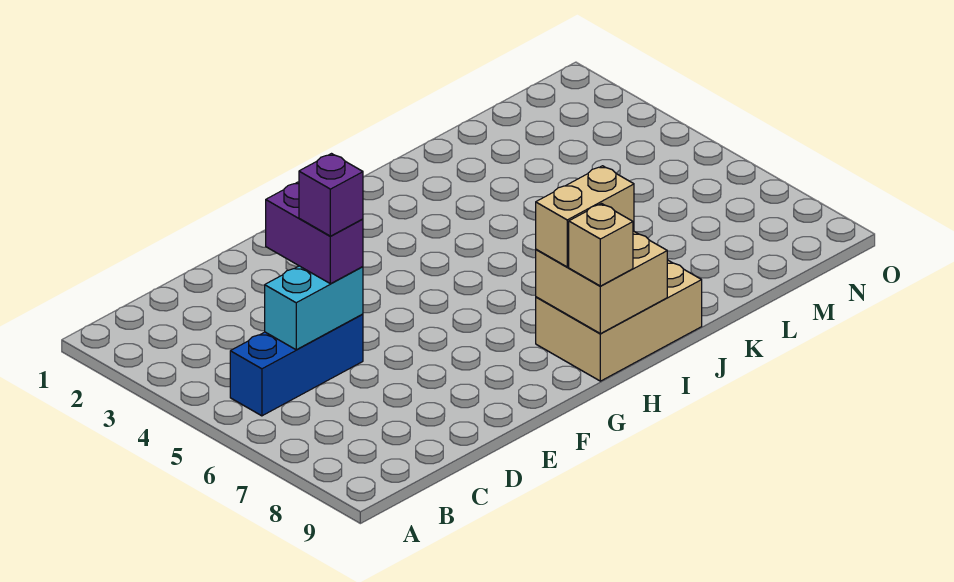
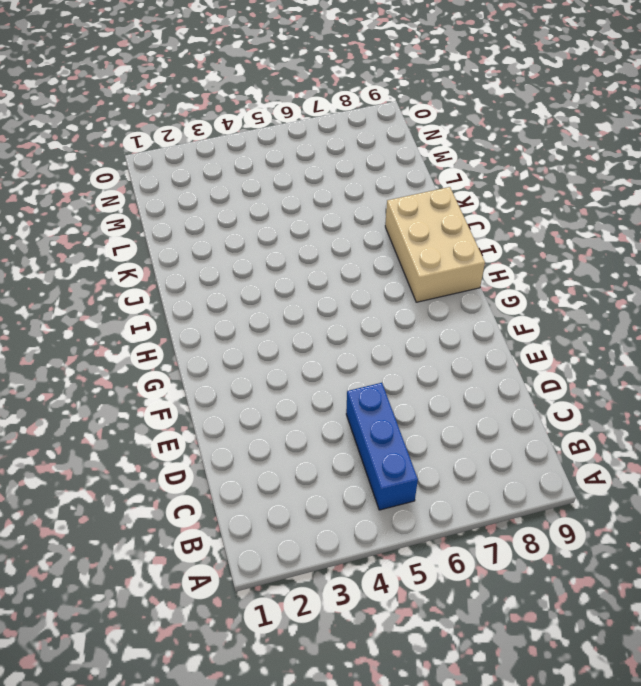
none -> cyan 1x2 brick [265,266,363,350]
none -> tan 2x2 brick [536,231,667,334]

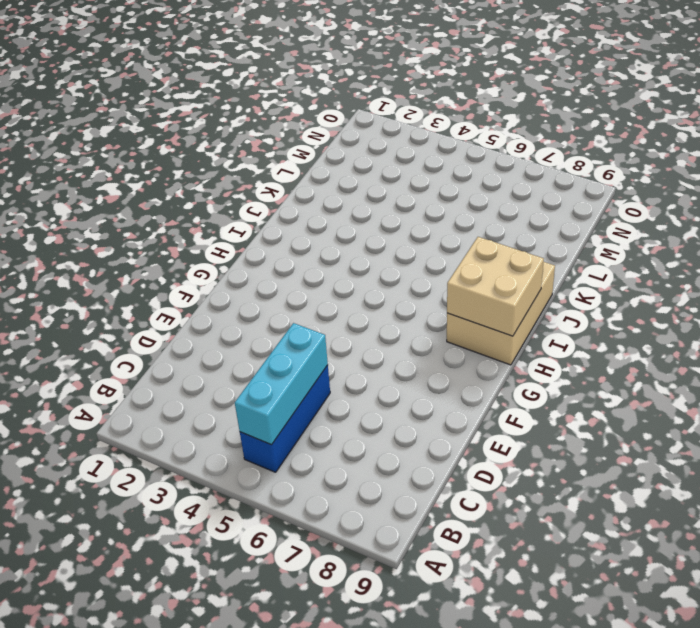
cyan 1x3 brick [235,323,328,445] -> cyan 1x2 brick [265,266,363,350]
none -> purple 1x2 brick [266,182,363,284]
none -> tan 1x2 brick [536,166,634,267]

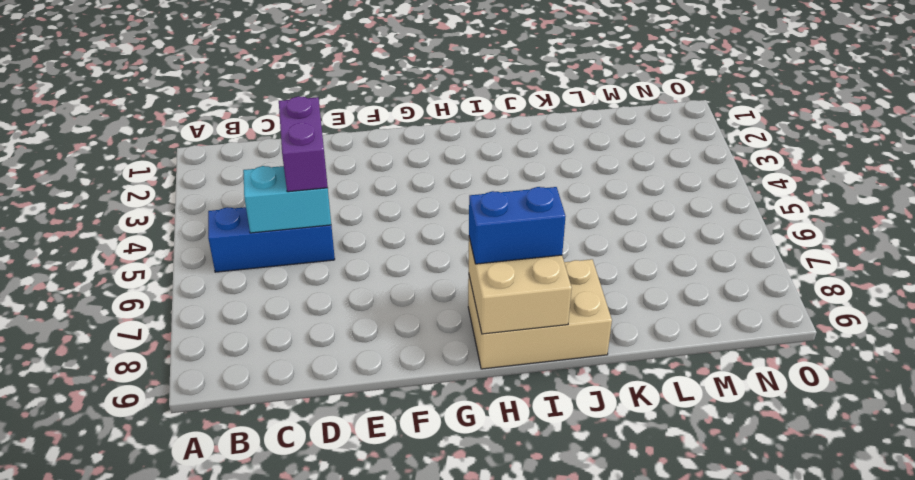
blue 1x2 brick [469,187,566,264] -> tan 1x2 brick [536,166,634,267]
none -> tan 1x1 brick [569,204,633,286]
none -> purple 1x1 brick [299,154,363,236]

